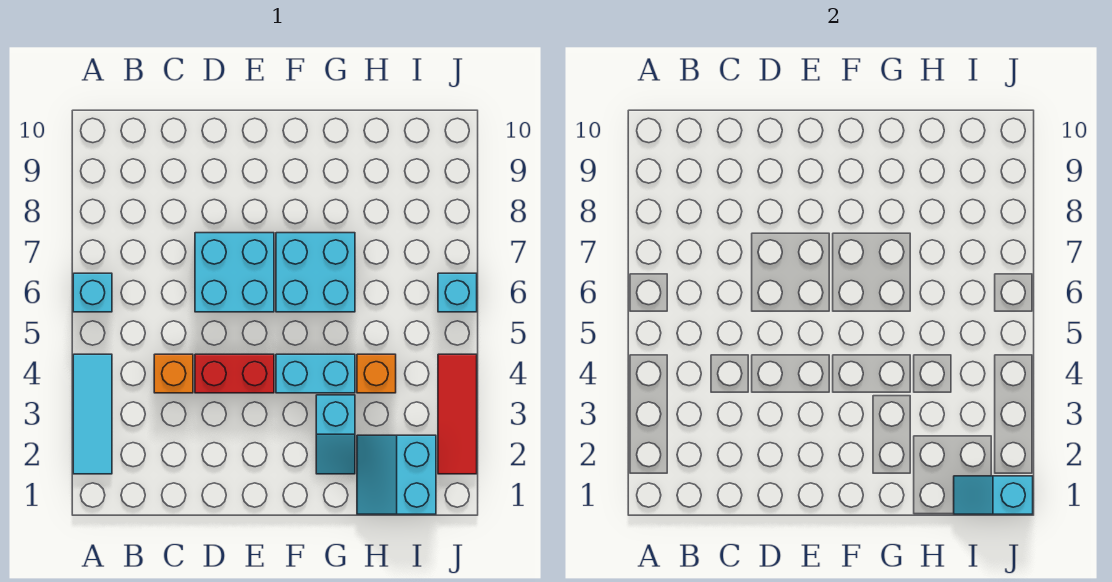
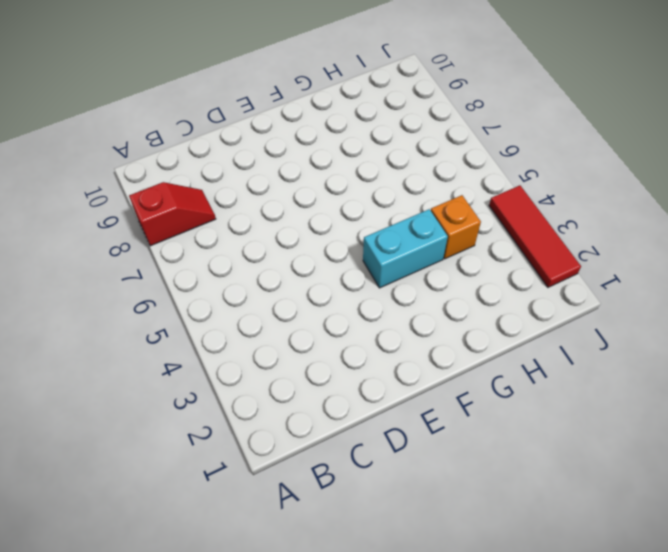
red 1x2 slope [129,182,216,246] -> none
none -> cyan 1x3 tile [73,354,112,474]
none -> cyan 1x1 brick [73,273,112,312]
none -> orange 1x1 brick [154,354,193,393]

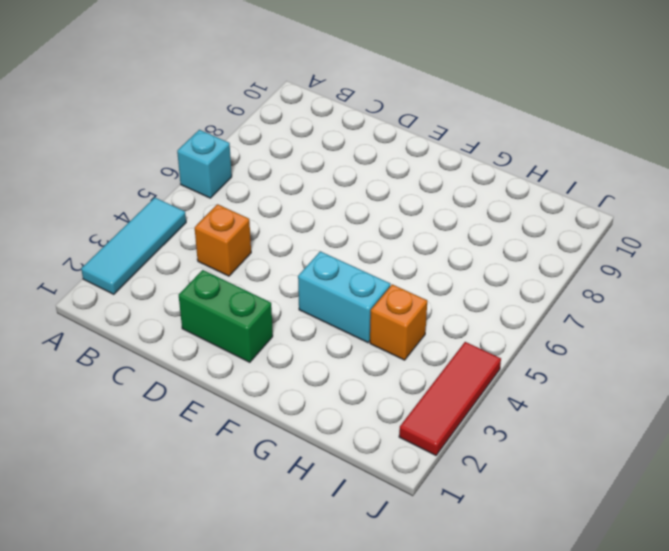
green 1x2 brick [179,270,273,362] -> none
none -> red 1x2 brick [195,354,274,393]
none -> cyan 2x2 brick [195,233,274,312]
none -> cyan 2x2 brick [276,233,355,312]

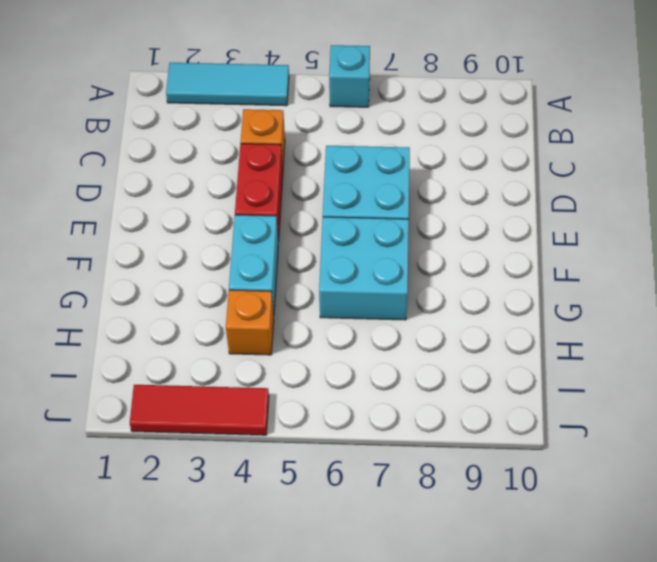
none -> cyan 1x2 slope [316,395,355,474]
none -> cyan 2x2 slope [357,435,436,514]
none -> cyan 1x1 brick [438,273,477,312]

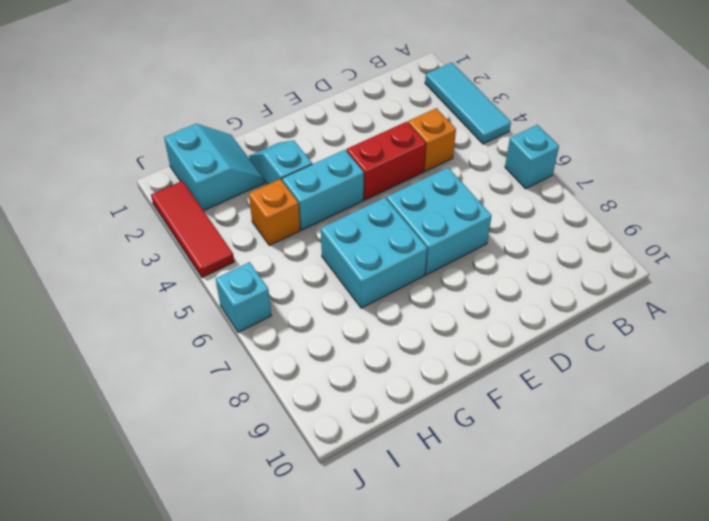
none -> cyan 1x2 slope [954,476,1033,514]

